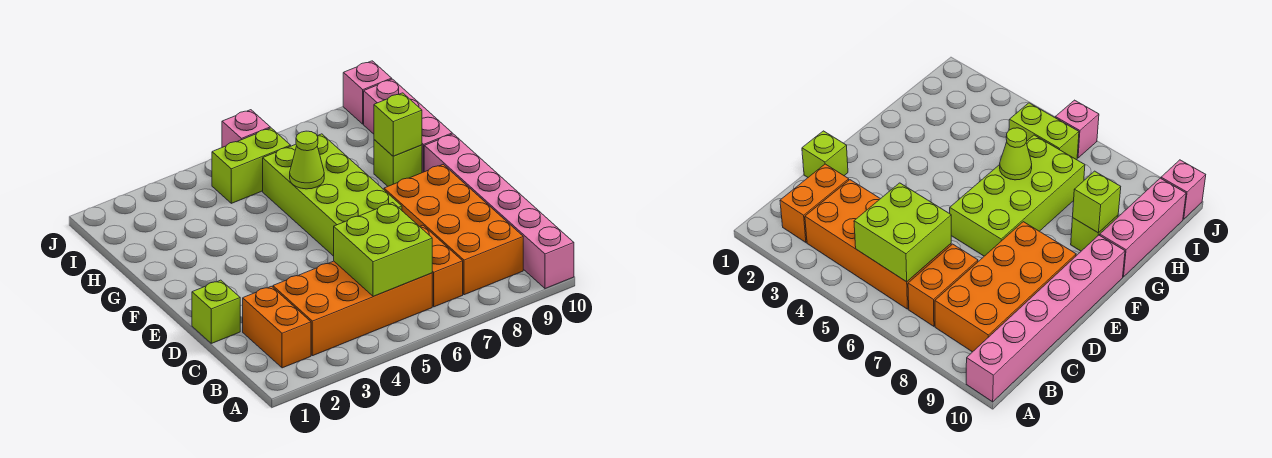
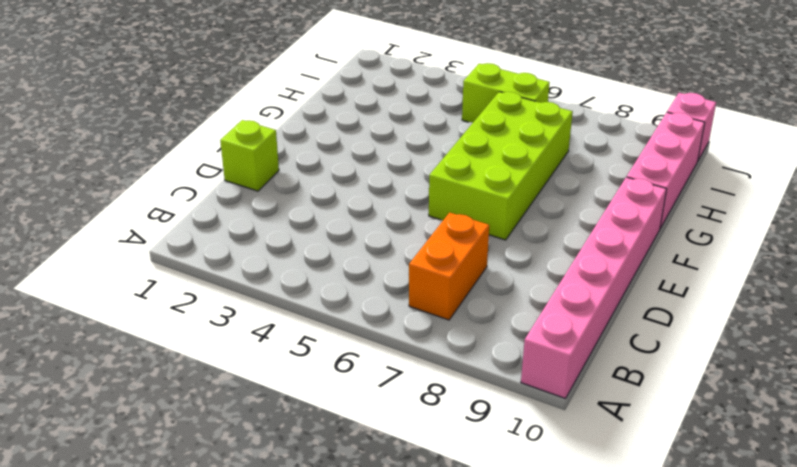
none -> orange 1x2 brick [243,286,311,368]
none -> orange 2x4 brick [273,261,432,356]
none -> orange 2x4 brick [384,164,523,295]

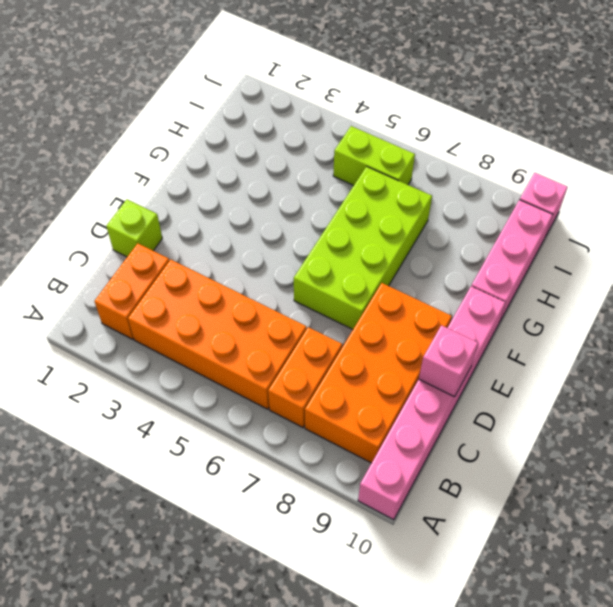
pink 1x1 brick [419,325,478,397] -> pink 1x1 brick moved to [222,110,270,147]
none -> lime 1x1 brick [374,140,422,186]
none -> lime 2x2 brick [334,203,432,296]
none -> lime 1x1 cone [290,131,324,189]

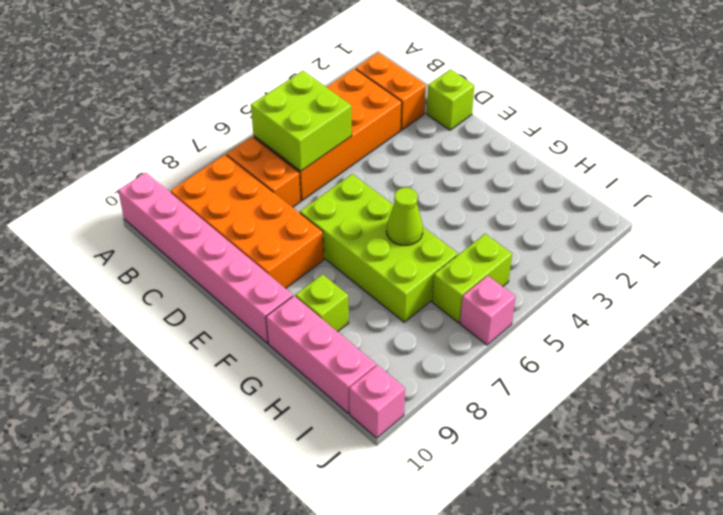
none -> lime 1x1 brick [374,93,422,156]

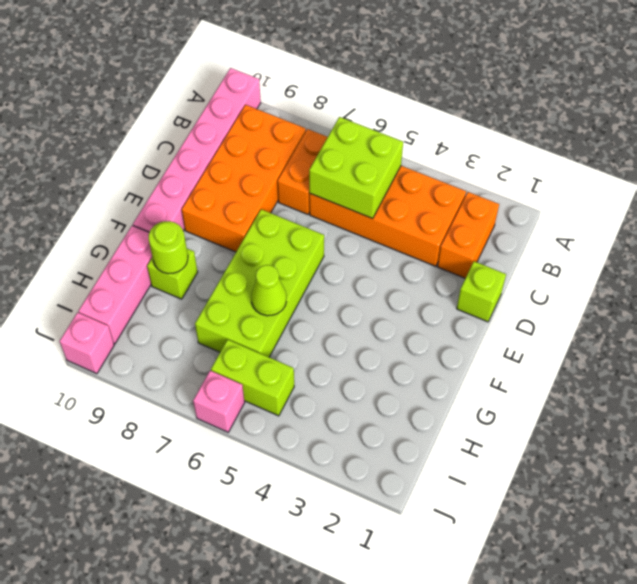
lime 1x1 round brick [149,221,188,274] -> lime 1x1 brick [374,93,422,156]

